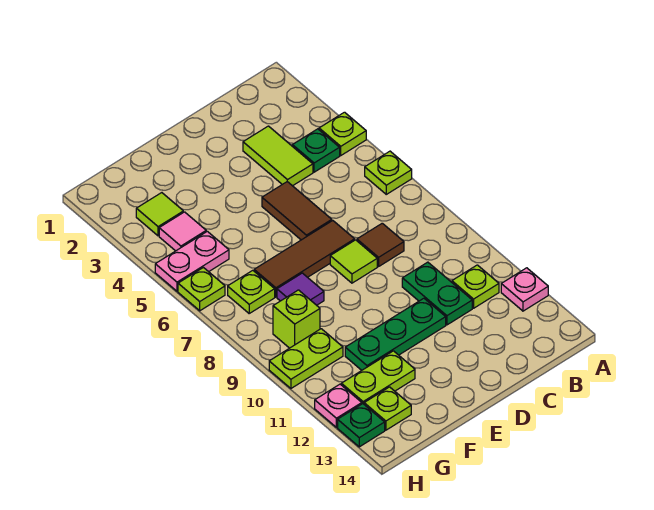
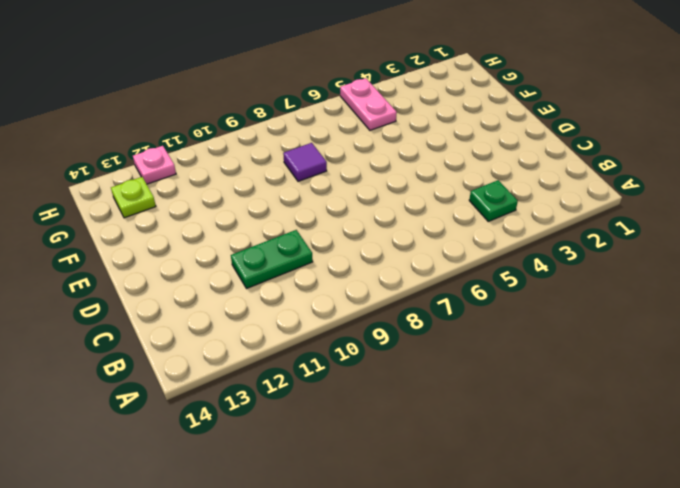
none -> lime 1x1 plate [319,112,366,155]
none -> lime 1x1 plate [365,151,412,194]
none -> pink 1x1 plate [501,268,548,311]

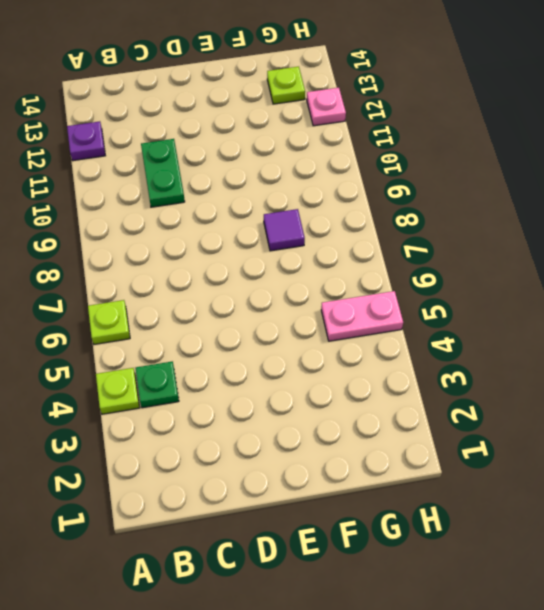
purple 1x1 plate [67,121,105,161] -> pink 1x1 plate [501,268,548,311]
none -> lime 1x1 plate [452,265,499,308]
none -> lime 1x2 tile [243,126,313,186]
none -> brown 1x1 tile [357,223,404,266]

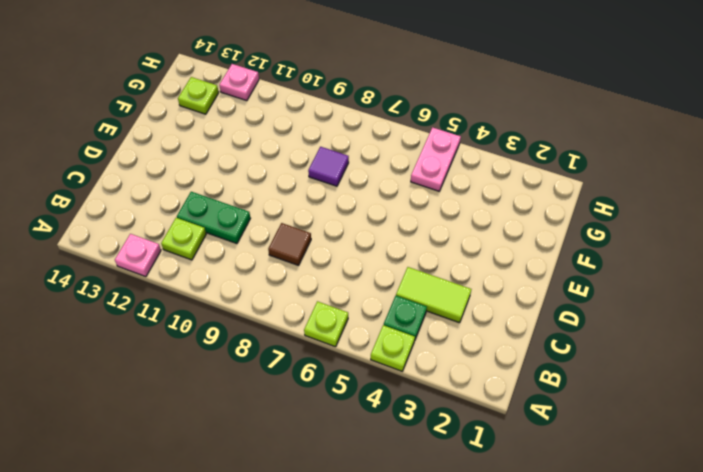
none -> brown 1x2 tile [262,182,332,240]
none -> brown 1x3 tile [254,221,355,297]
none -> lime 1x1 tile [330,240,377,283]

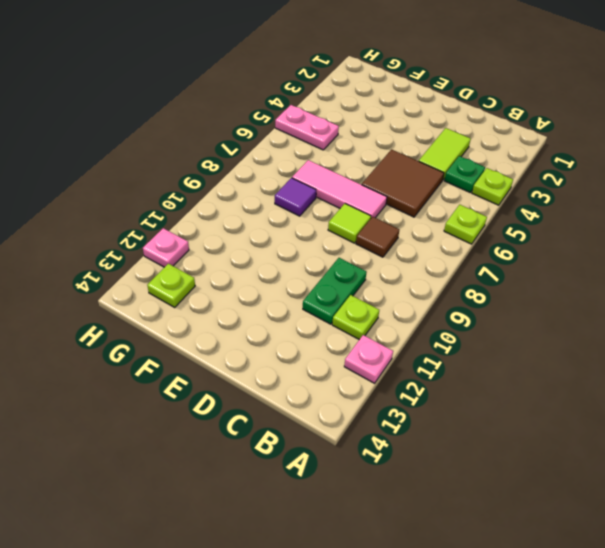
brown 2x2 tile [362,150,444,217] -> brown 1x2 tile [262,182,332,240]
pink 1x3 tile [292,160,387,218] -> brown 1x3 tile [254,221,355,297]
none -> green 1x3 plate [345,298,446,370]
none -> lime 1x2 plate [341,351,415,404]
none -> lime 1x1 tile [136,193,183,236]

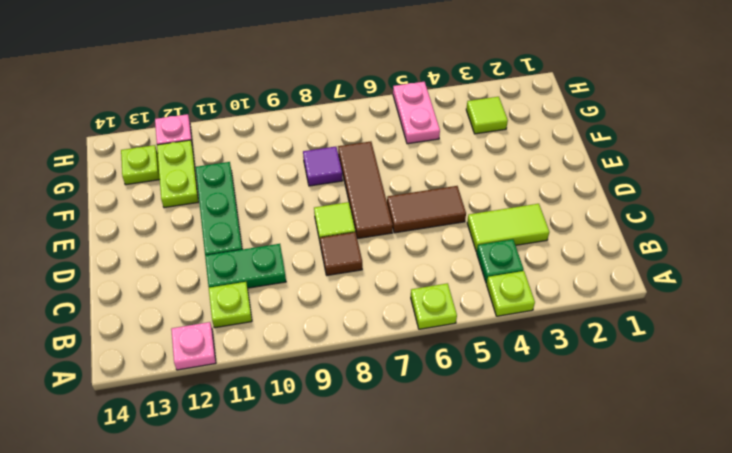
none -> pink 1x1 tile [159,212,206,251]
none -> lime 1x1 plate [228,270,275,313]
none -> lime 1x1 brick [273,290,320,348]

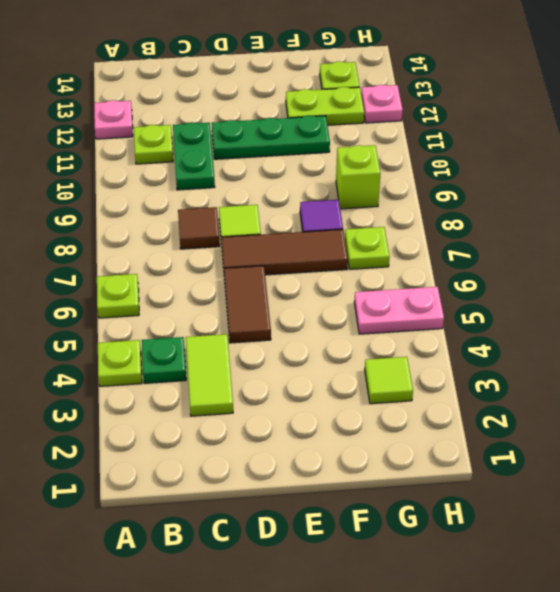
none -> pink 1x1 tile [159,212,206,251]
none -> lime 1x2 plate [269,329,343,388]
none -> lime 1x1 plate [178,268,225,311]

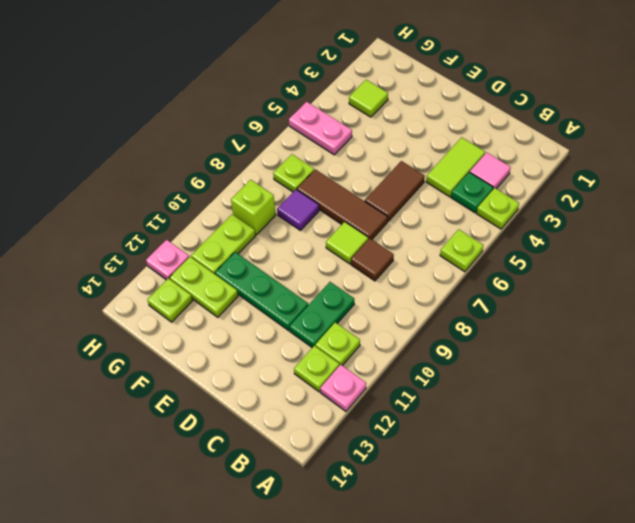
pink 1x1 tile [470,153,511,189] -> pink 1x1 tile moved to [159,212,206,251]
lime 1x1 plate [294,346,339,392] -> lime 1x1 plate moved to [178,268,225,311]
lime 1x2 plate [191,214,255,274] -> lime 1x2 plate turned to [269,329,343,388]
none -> green 1x1 plate [338,404,385,447]

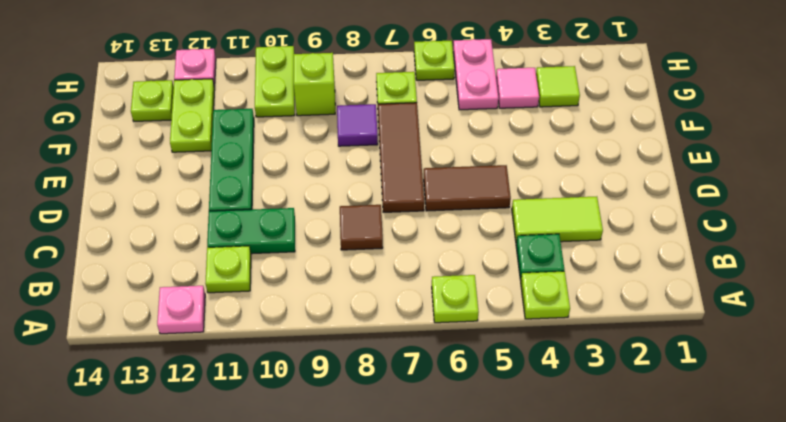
none -> lime 1x1 tile [330,240,377,283]
none -> green 1x1 plate [338,404,385,447]

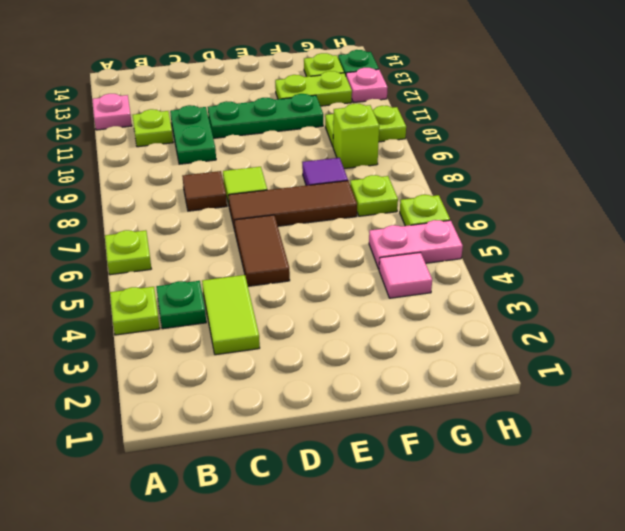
none -> lime 1x1 tile [136,193,183,236]

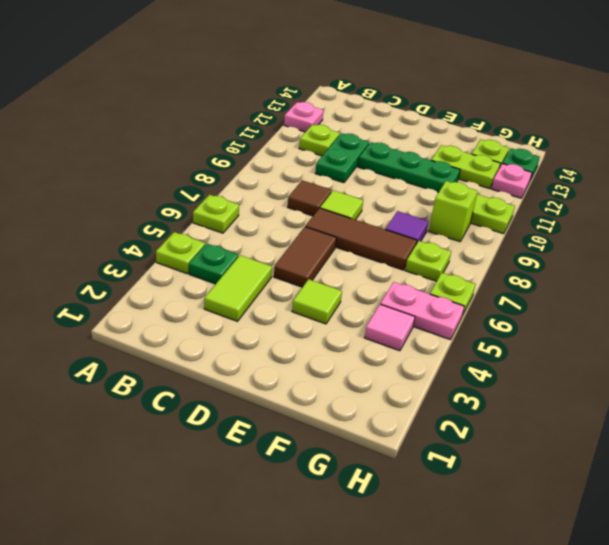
lime 1x1 tile [292,279,342,324] -> lime 1x1 tile moved to [136,193,183,236]

